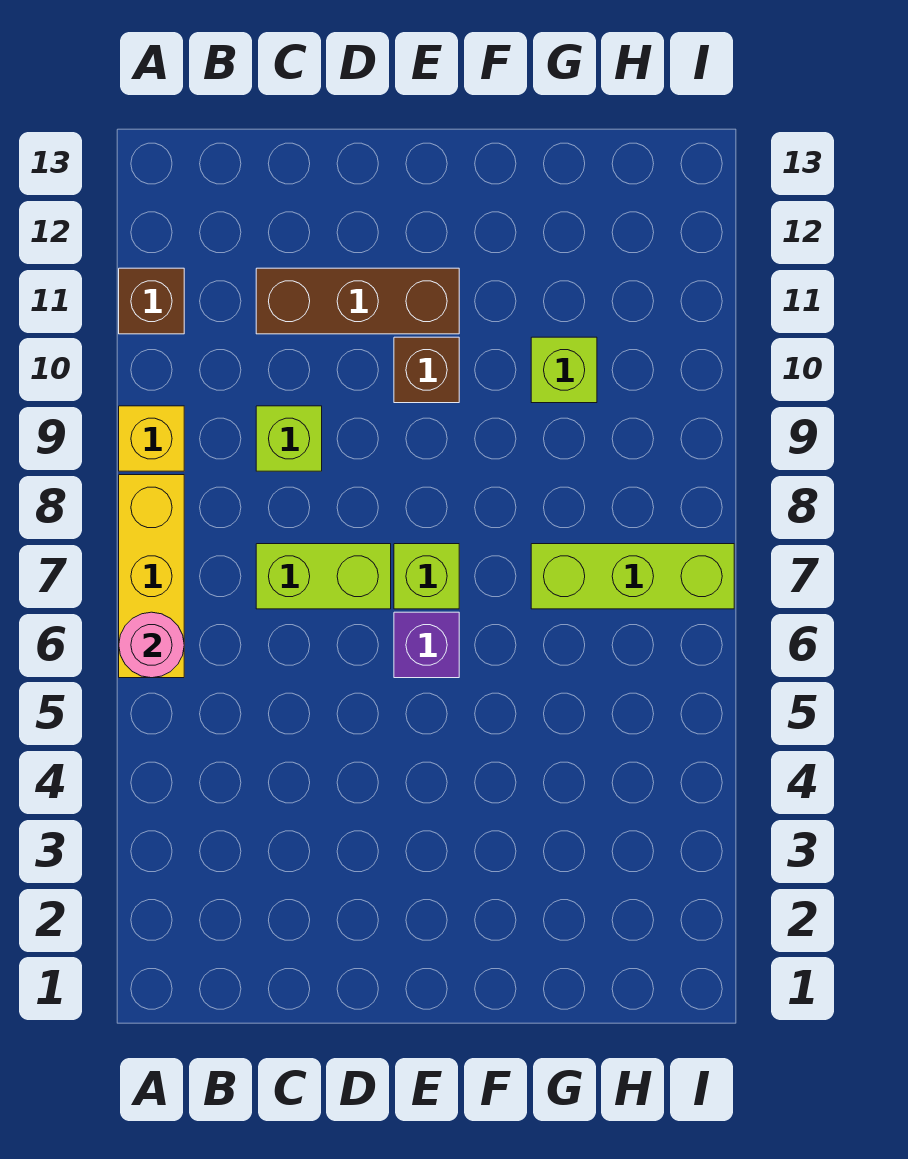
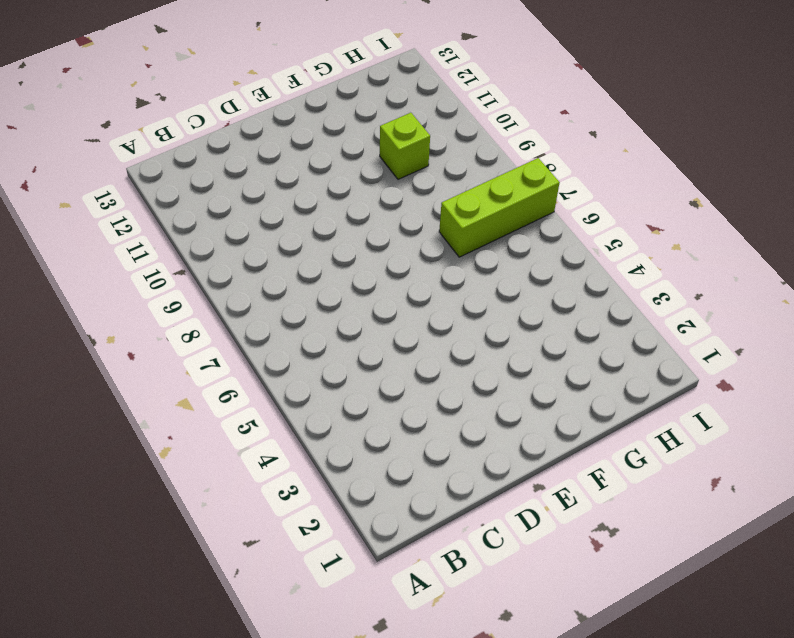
none -> yellow 1x3 brick [119,475,184,678]
none -> yellow 1x1 brick [119,406,184,471]
none -> brown 1x1 brick [119,268,184,334]

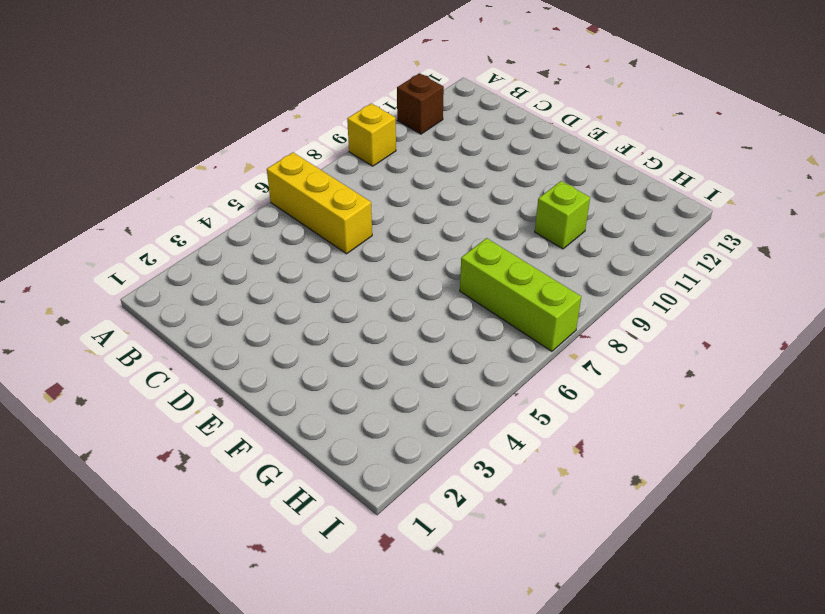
yellow 1x3 brick [267,152,372,254] -> yellow 1x3 brick turned to [119,475,184,678]
none -> lime 1x2 brick [256,544,391,609]
none -> lime 1x1 brick [256,406,322,471]
none -> brown 1x3 brick [256,268,459,334]

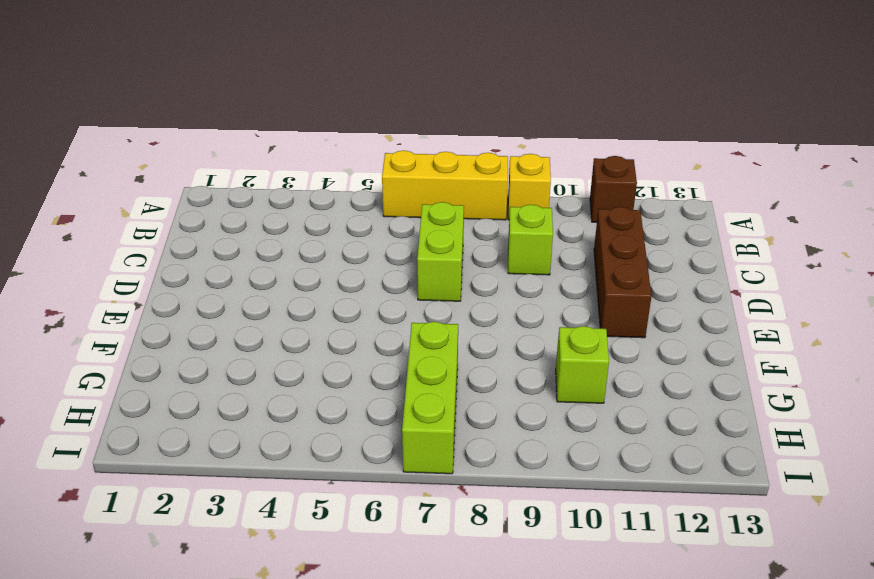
none -> purple 1x1 brick [394,612,459,678]
none -> lime 1x1 brick [394,544,459,609]
none -> brown 1x1 brick [394,337,459,403]

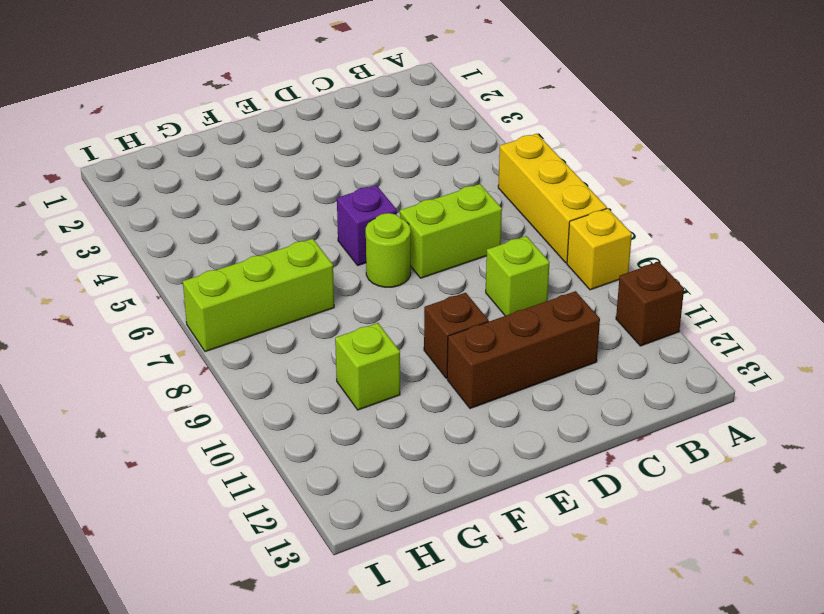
lime 1x1 round brick [366,213,411,287] -> lime 1x1 brick [394,544,459,609]
none -> pink 1x1 round brick [119,612,184,678]

